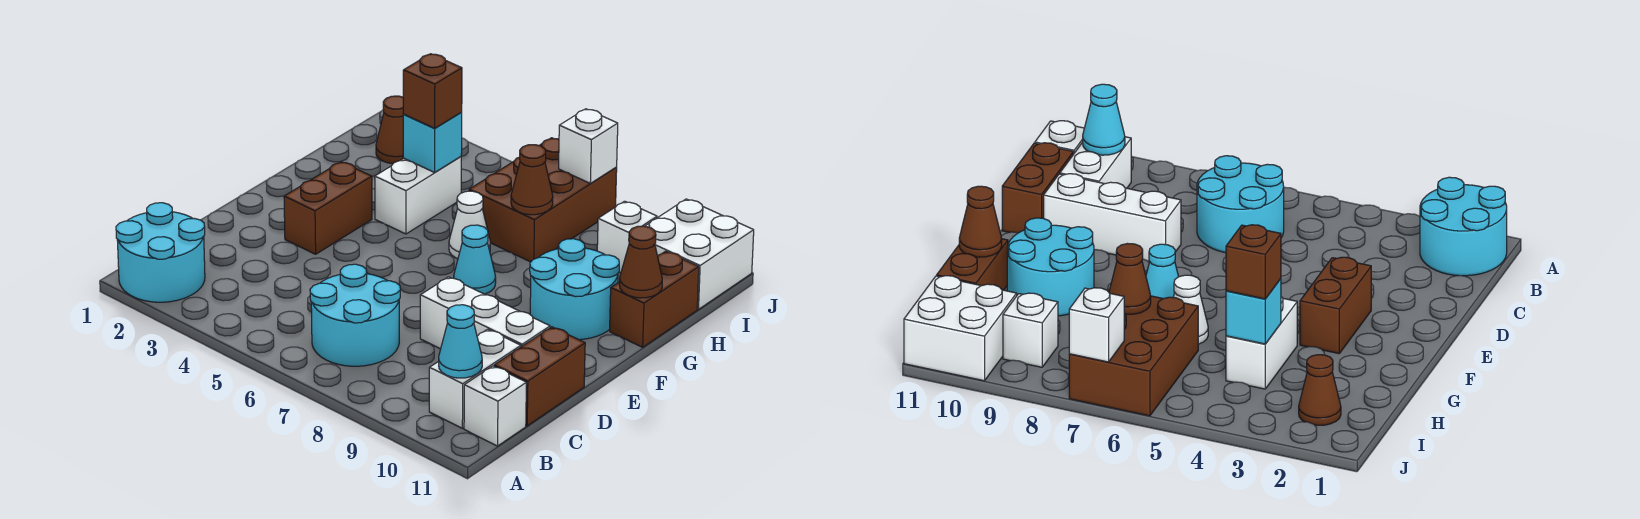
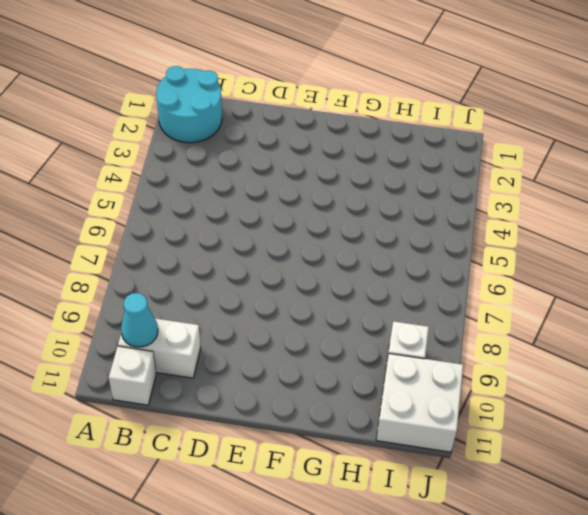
none -> cyan 2x2 round brick [310,264,400,366]
none -> brown 1x2 brick [494,327,585,426]
none -> white 1x3 brick [420,277,550,349]

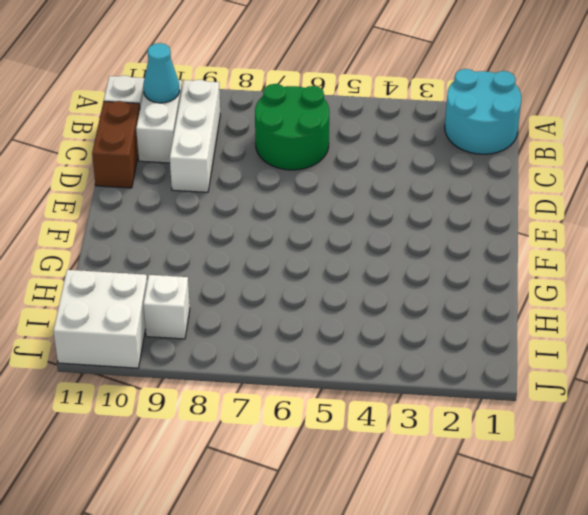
green 2x2 round brick [255,84,329,170] -> cyan 2x2 round brick [310,264,400,366]
white 1x3 brick [170,80,220,192] -> white 1x3 brick turned to [420,277,550,349]
none -> brown 1x2 brick [284,162,372,254]
none -> cyan 1x1 cone [454,225,496,294]
none -> cyan 2x2 round brick [530,239,619,340]

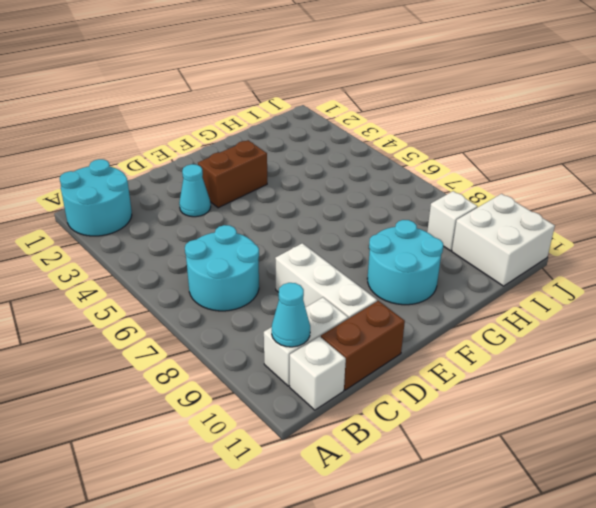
cyan 1x1 cone [179,164,211,217] -> cyan 1x1 cone moved to [454,225,496,294]
none -> white 1x2 brick [375,157,461,234]
none -> white 1x1 cone [449,191,490,259]
none -> brown 1x2 brick [610,251,699,347]

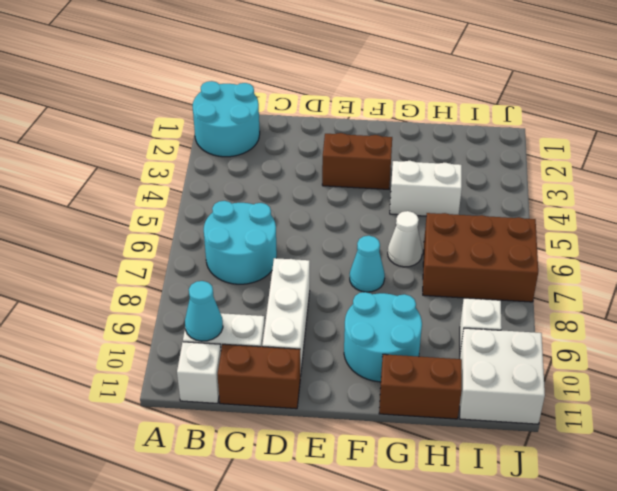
none -> brown 1x1 cone [376,96,404,164]
none -> brown 1x1 cone [619,226,662,298]
none -> cyan 1x1 brick [403,113,462,172]

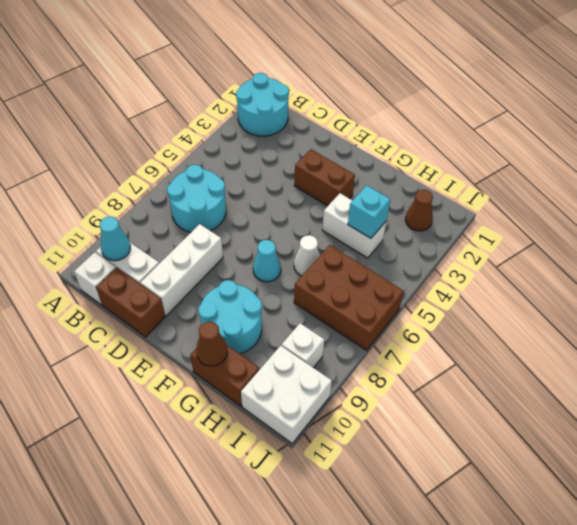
none -> brown 1x1 cone [511,145,553,215]
none -> white 1x1 brick [559,109,618,183]
none -> brown 1x1 brick [403,54,462,128]

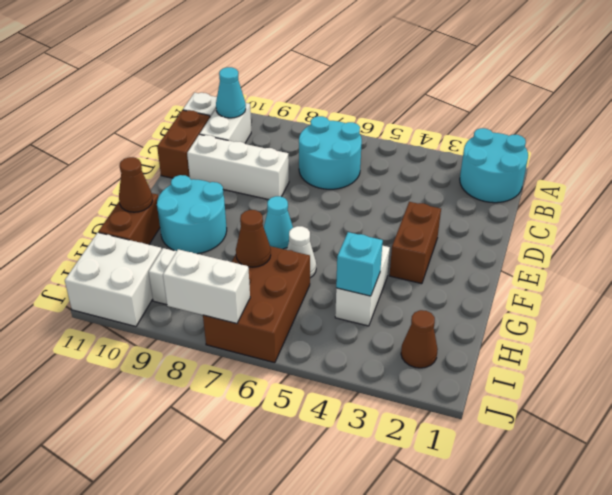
white 1x2 brick [163,249,250,324] -> white 1x1 brick [559,109,618,183]
none -> brown 1x1 brick [403,54,462,128]

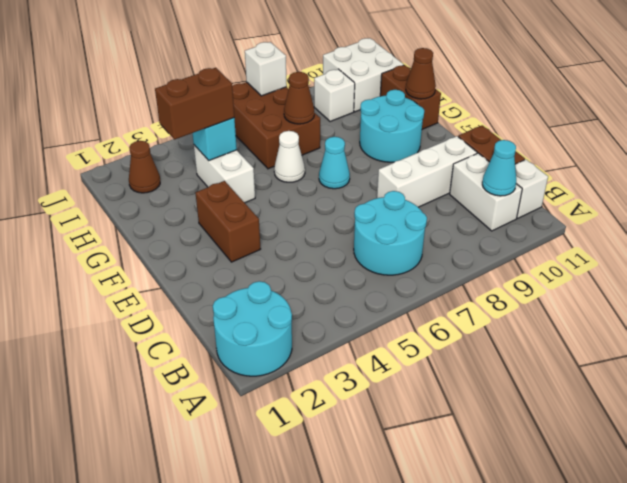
brown 1x2 brick [155,68,234,140] -> brown 1x1 brick [403,54,462,128]

